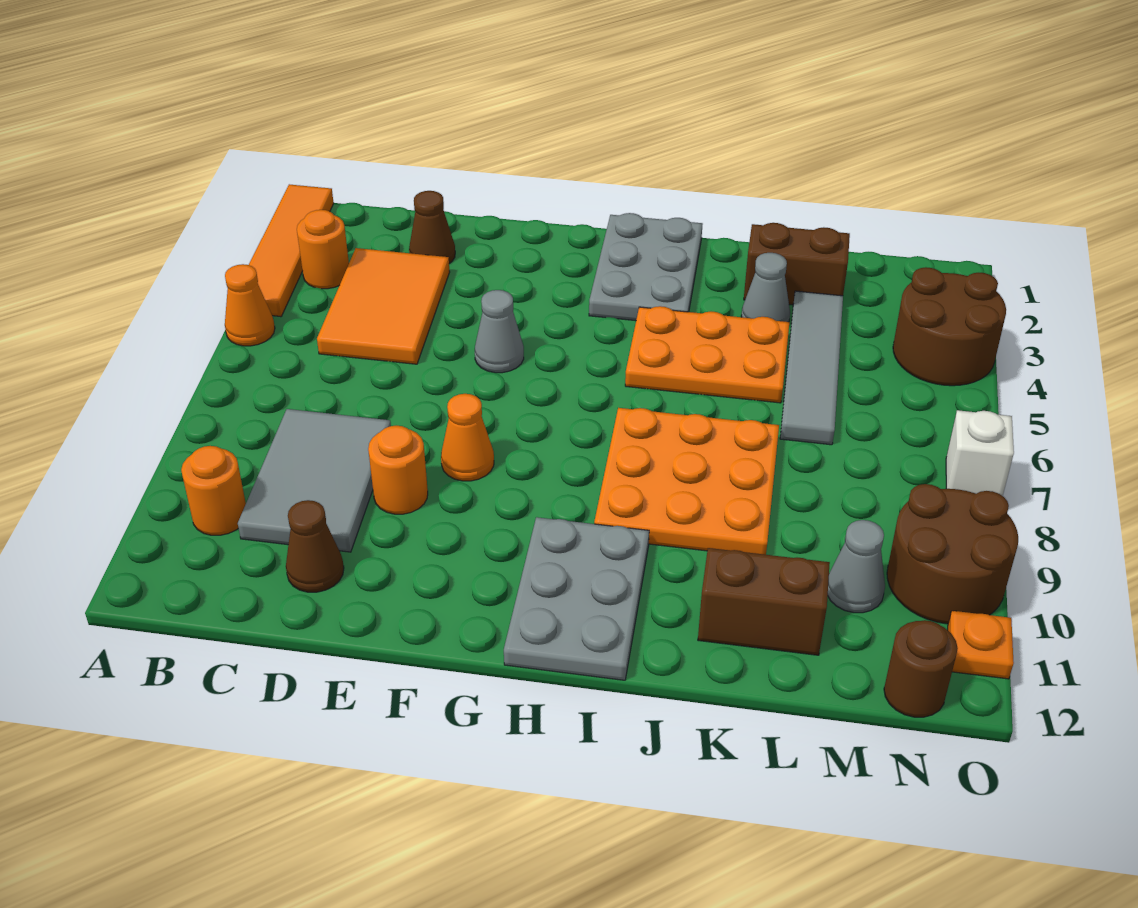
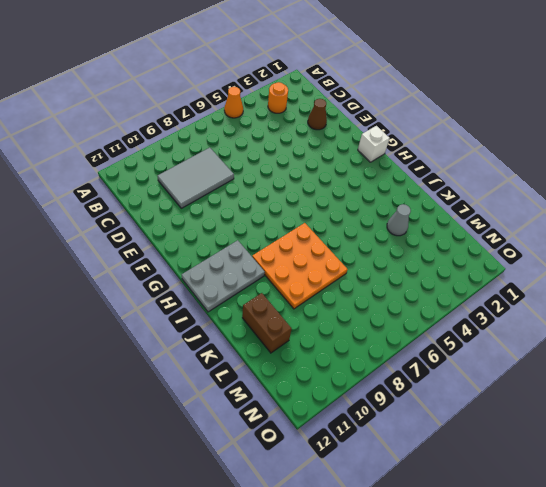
white 1x1 brick [358,126,390,162] -> white 1x1 brick moved to [946,410,1014,496]
none -> orange 1x4 tile [249,184,334,317]
none -> orange 1x1 round brick [181,446,246,535]
none -> orange 2x3 tile [317,248,450,364]

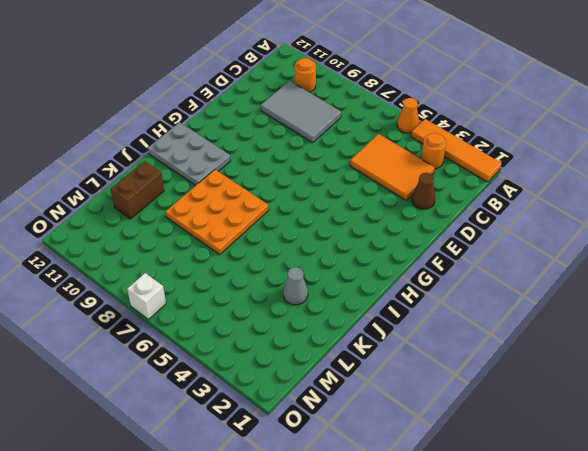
none -> brown 1x1 cone [286,500,344,592]
none -> orange 1x1 round brick [368,426,428,514]
none -> grey 1x1 cone [475,290,524,373]

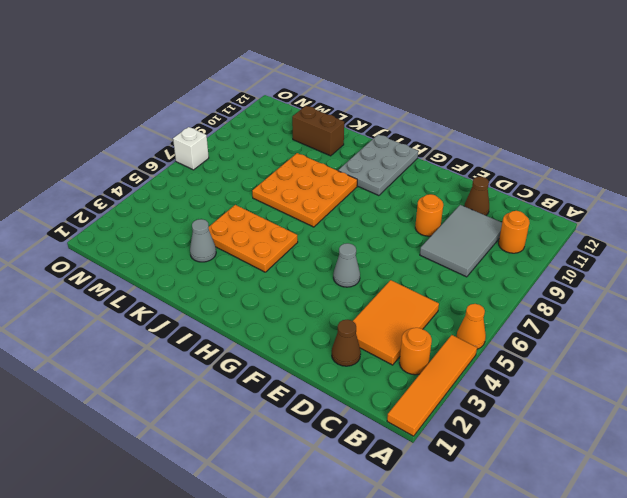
none -> orange 1x1 cone [441,394,494,481]
none -> grey 2x3 plate [589,213,702,321]
none -> brown 1x2 brick [744,223,850,305]

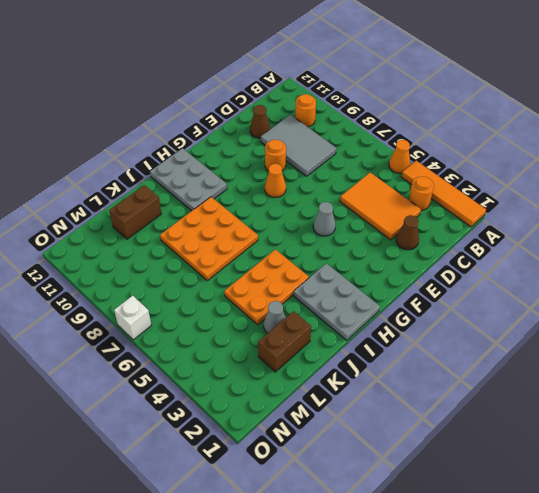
none -> grey 1x4 tile [780,291,843,445]
none -> grey 1x1 cone [828,520,885,613]
none -> brown 2x2 round brick [893,267,1006,386]

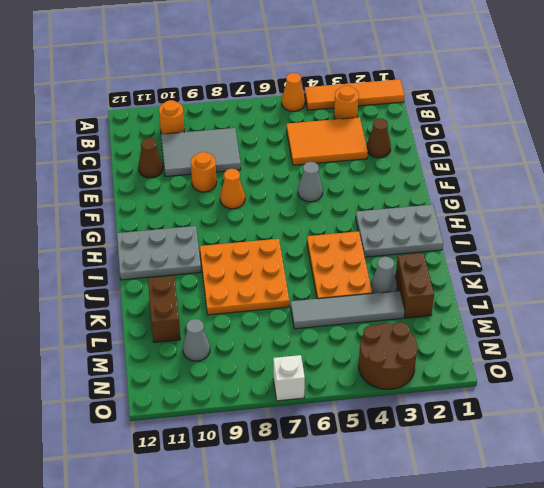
none -> brown 2x2 round brick [887,484,1018,624]
none -> brown 1x1 round brick [884,620,958,717]
none -> orange 1x1 plate [948,611,1014,679]

